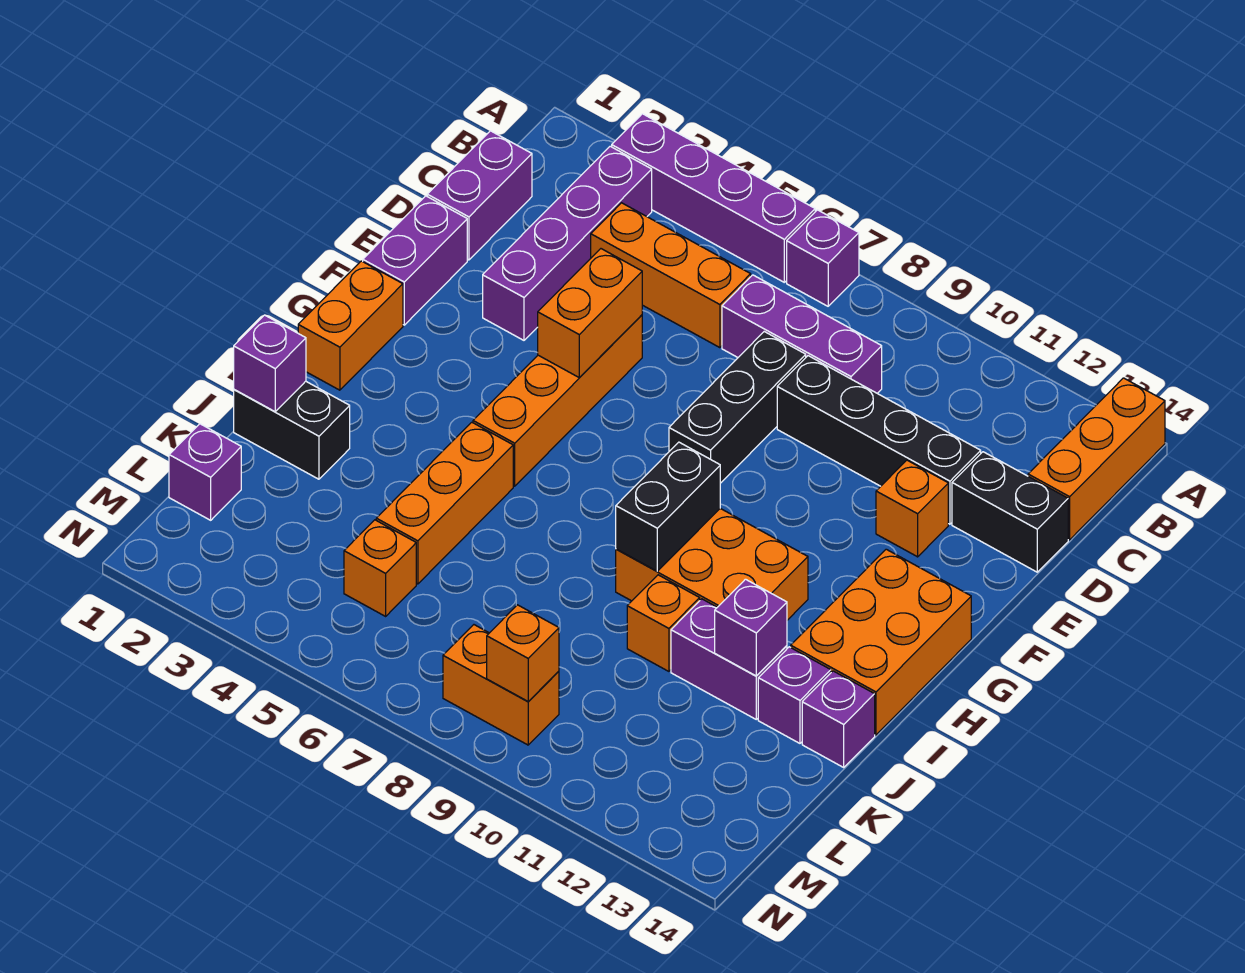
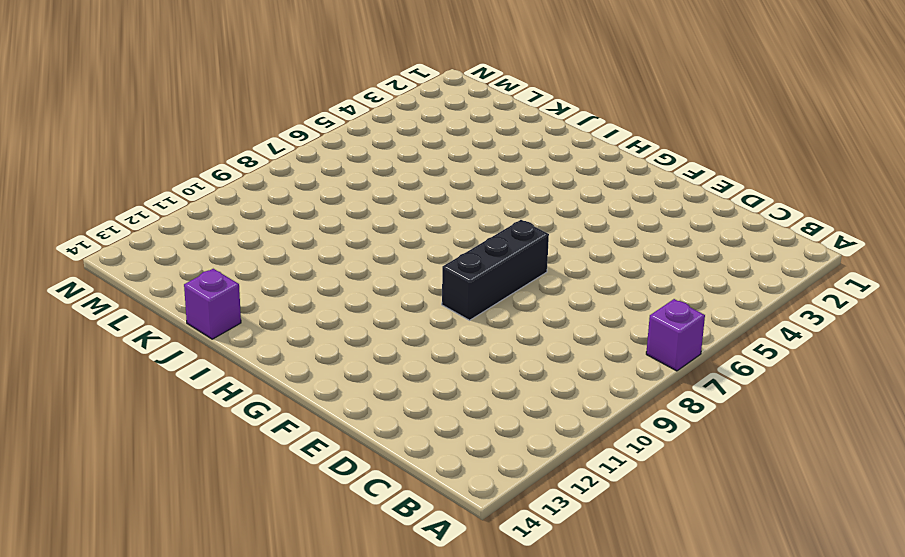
black 1x3 brick [442,220,549,320] -> black 1x3 brick turned to [669,332,806,483]
none -> purple 1x4 brick [612,114,815,282]
none -> orange 1x3 brick [1028,378,1165,540]
none -> purple 1x4 brick [483,146,652,340]
none -> purple 1x2 brick [427,131,532,260]

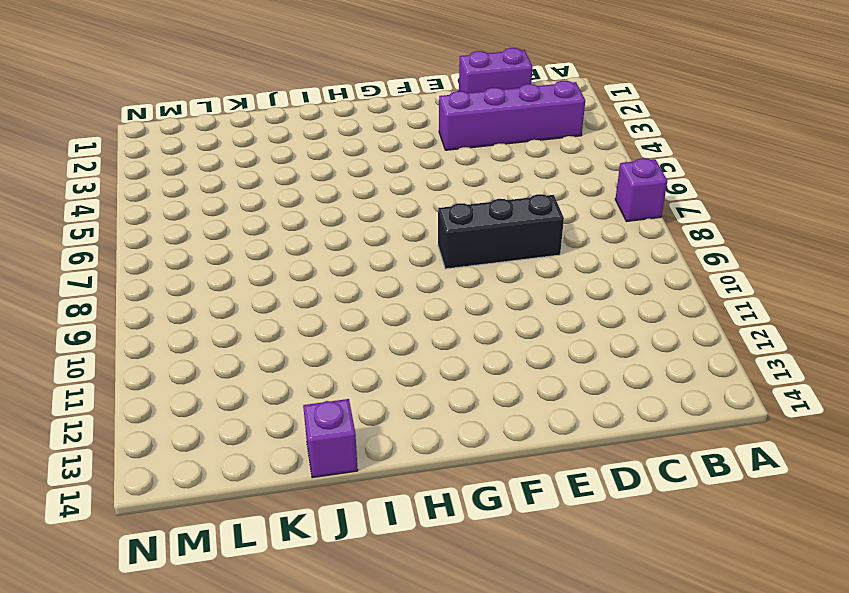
none -> purple 1x4 brick [612,114,815,282]
none -> orange 1x3 brick [1028,378,1165,540]
none -> orange 1x3 brick [591,203,751,348]
none -> purple 1x3 brick [722,275,882,393]

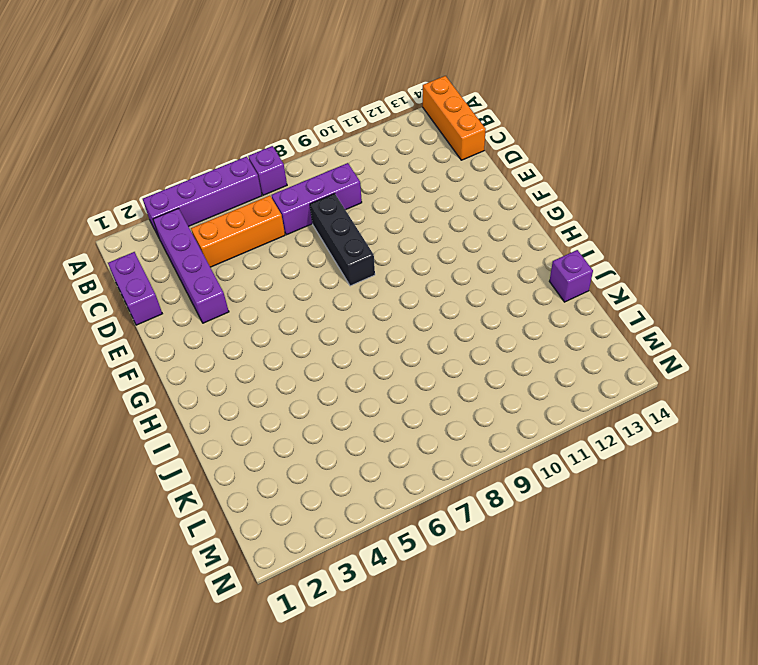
none -> black 1x4 brick [777,356,981,524]
none -> black 1x2 brick [952,452,1068,572]
none -> purple 1x2 brick [363,196,467,325]
none -> orange 1x4 brick [473,315,642,486]

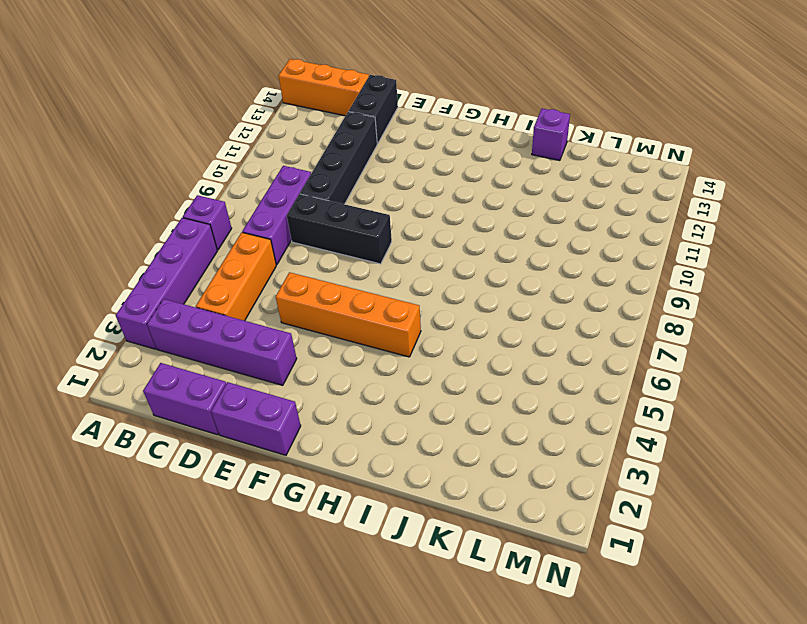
none -> orange 1x1 brick [876,460,948,557]
none -> orange 1x2 brick [298,261,403,390]
none -> orange 2x3 brick [791,549,971,735]
none -> orange 2x3 brick [616,508,808,620]

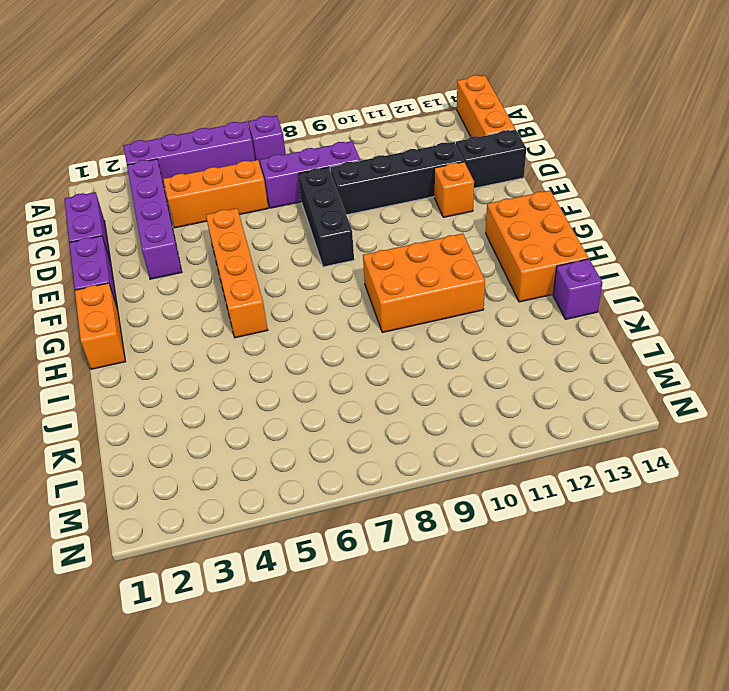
none -> orange 1x3 brick [376,422,513,584]
none -> black 1x2 brick [234,381,350,479]
none -> orange 1x1 brick [627,575,700,671]
none -> purple 1x2 brick [671,599,787,719]

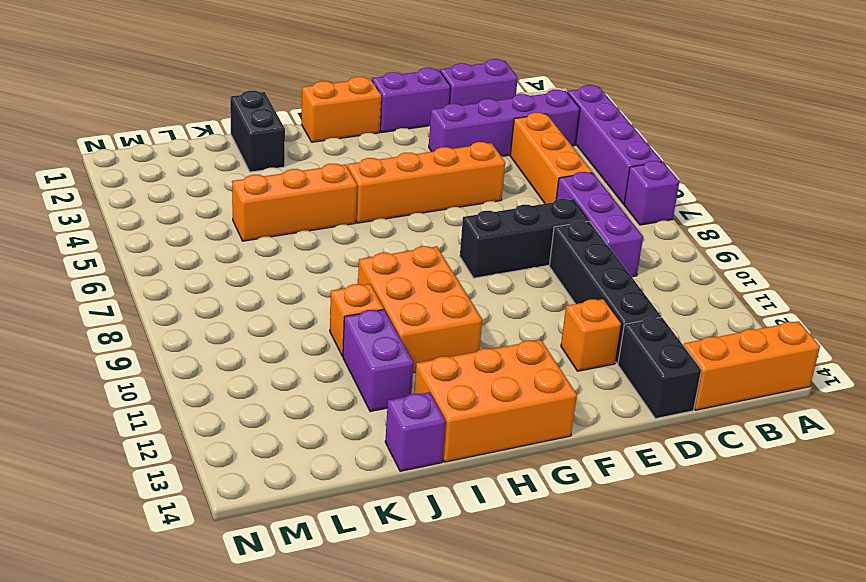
none -> purple 1x1 brick [758,647,831,743]
none -> purple 1x1 brick [169,424,241,520]
none -> orange 1x1 brick [344,520,416,616]
none -> orange 1x2 brick [443,625,559,745]

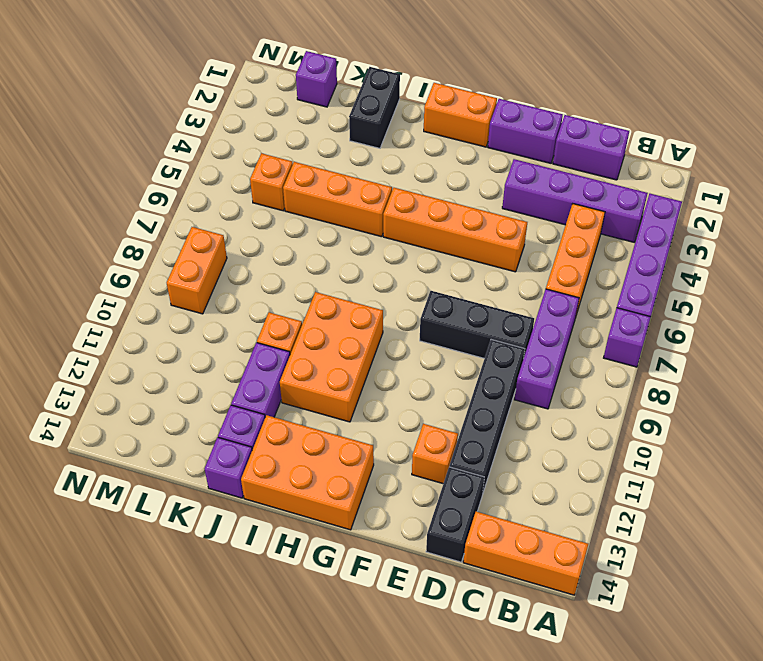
none -> orange 1x2 brick [538,249,642,378]
none -> black 1x2 brick [616,442,720,571]
none -> purple 1x1 brick [234,315,306,412]
none -> purple 1x1 brick [715,579,787,676]

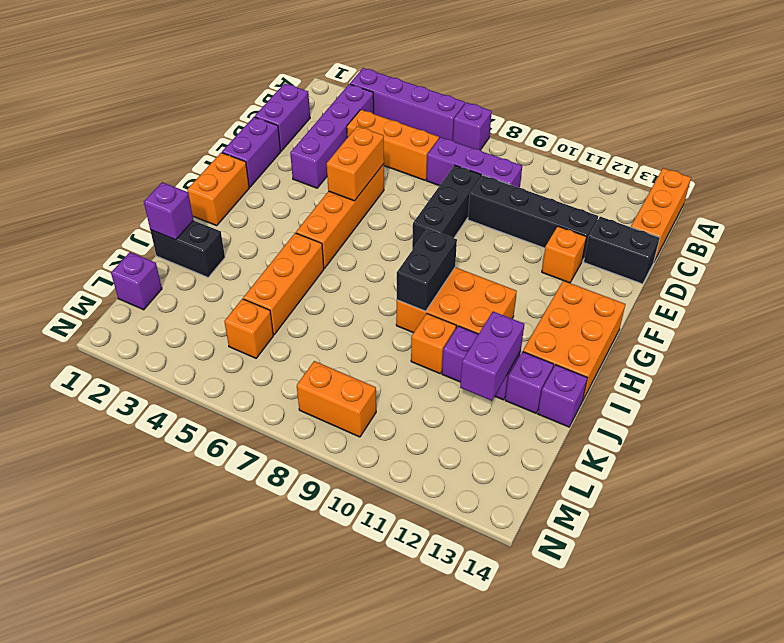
purple 1x2 brick [460,312,524,401] -> purple 1x1 brick [715,579,787,676]
none -> orange 1x1 brick [487,605,559,702]

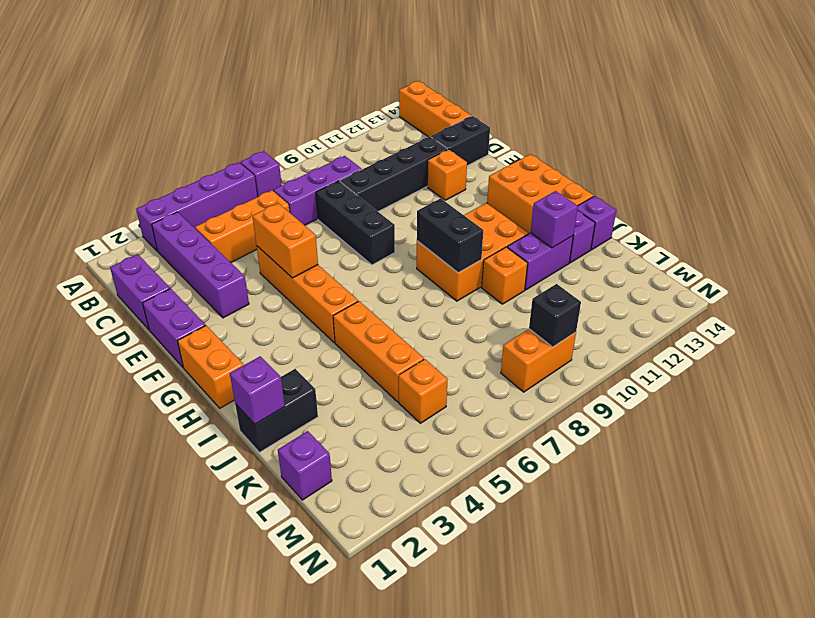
black 1x1 brick [529,284,581,347] -> orange 1x1 brick [487,605,559,702]

